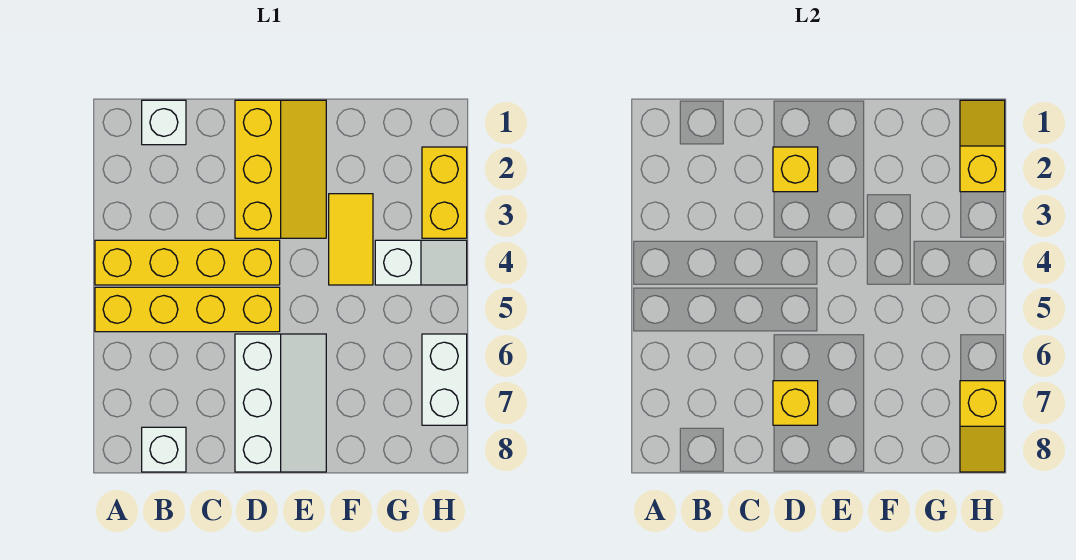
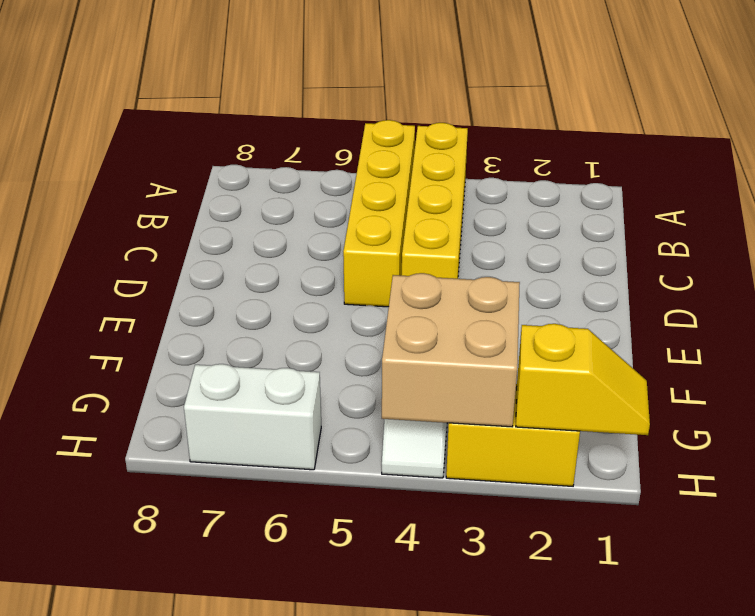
tan 2x2 brick [382,273,520,427] -> none
none -> white 1x1 brick [142,100,186,145]
none -> white 1x1 brick [142,427,186,472]
none -> yellow 2x3 slope [235,100,326,238]

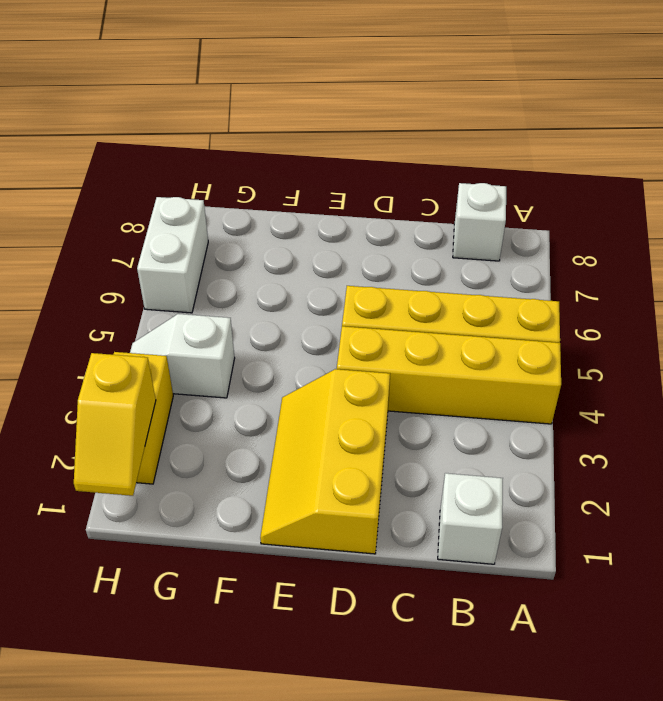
none -> white 2x3 slope [235,334,326,472]
none -> yellow 1x2 tile [329,194,373,285]
none -> yellow 1x1 brick [773,147,818,192]

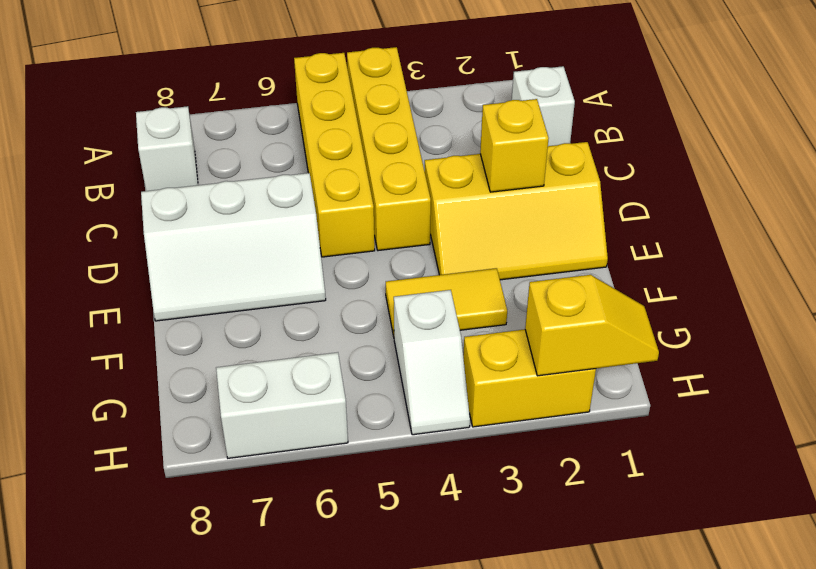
none -> yellow 1x1 brick [773,381,818,425]
none -> yellow 1x2 slope [960,381,1005,472]

